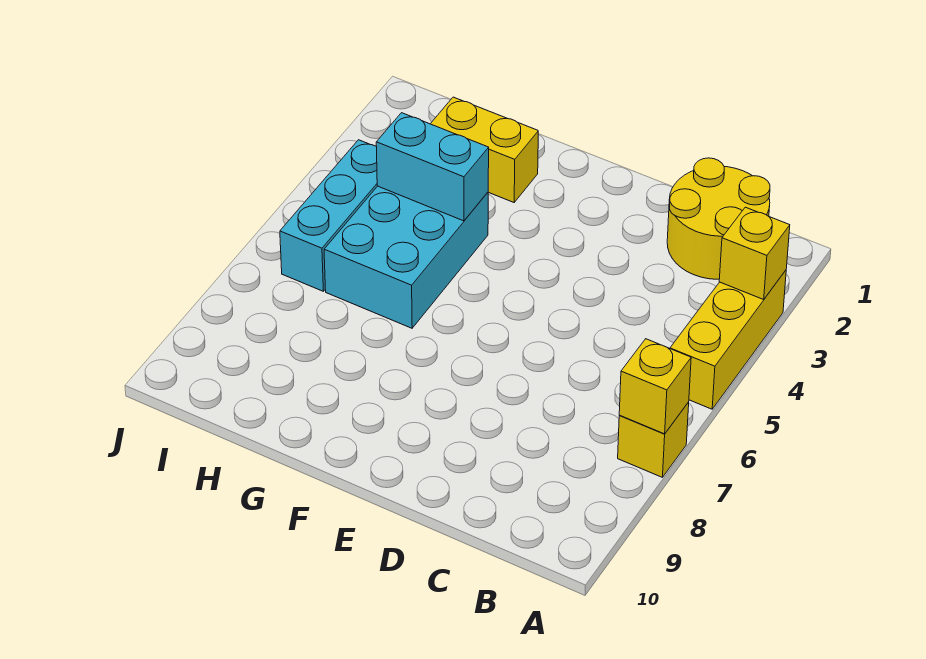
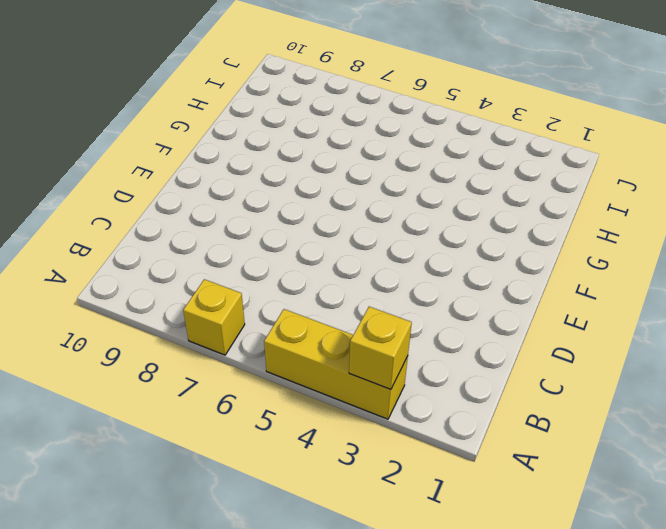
none -> yellow 2x2 round brick [667,158,770,279]
none -> yellow 1x2 brick [431,97,538,202]

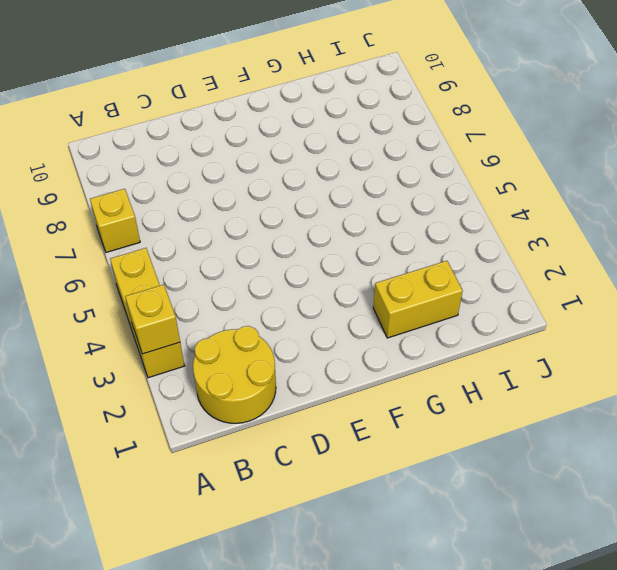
none -> cyan 2x3 brick [324,186,488,328]
none -> cyan 1x3 brick [280,140,377,291]

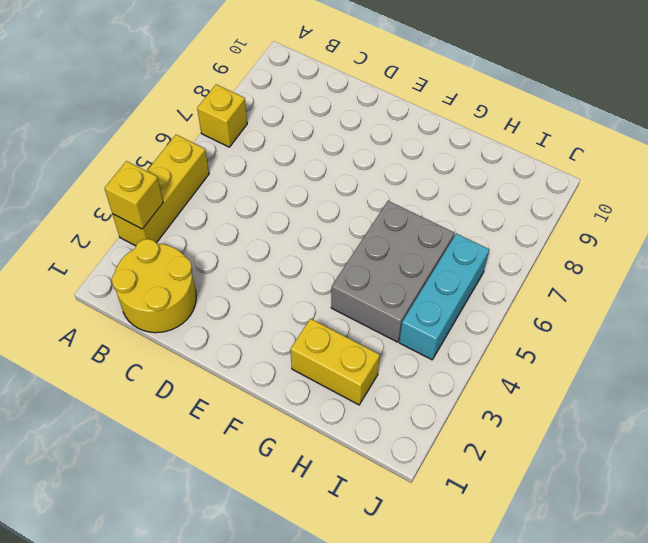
grey 2x3 brick [331,201,454,342] -> cyan 2x3 brick [324,186,488,328]
none -> yellow 1x1 brick [619,339,691,434]
none -> cyan 1x2 brick [376,113,489,221]

